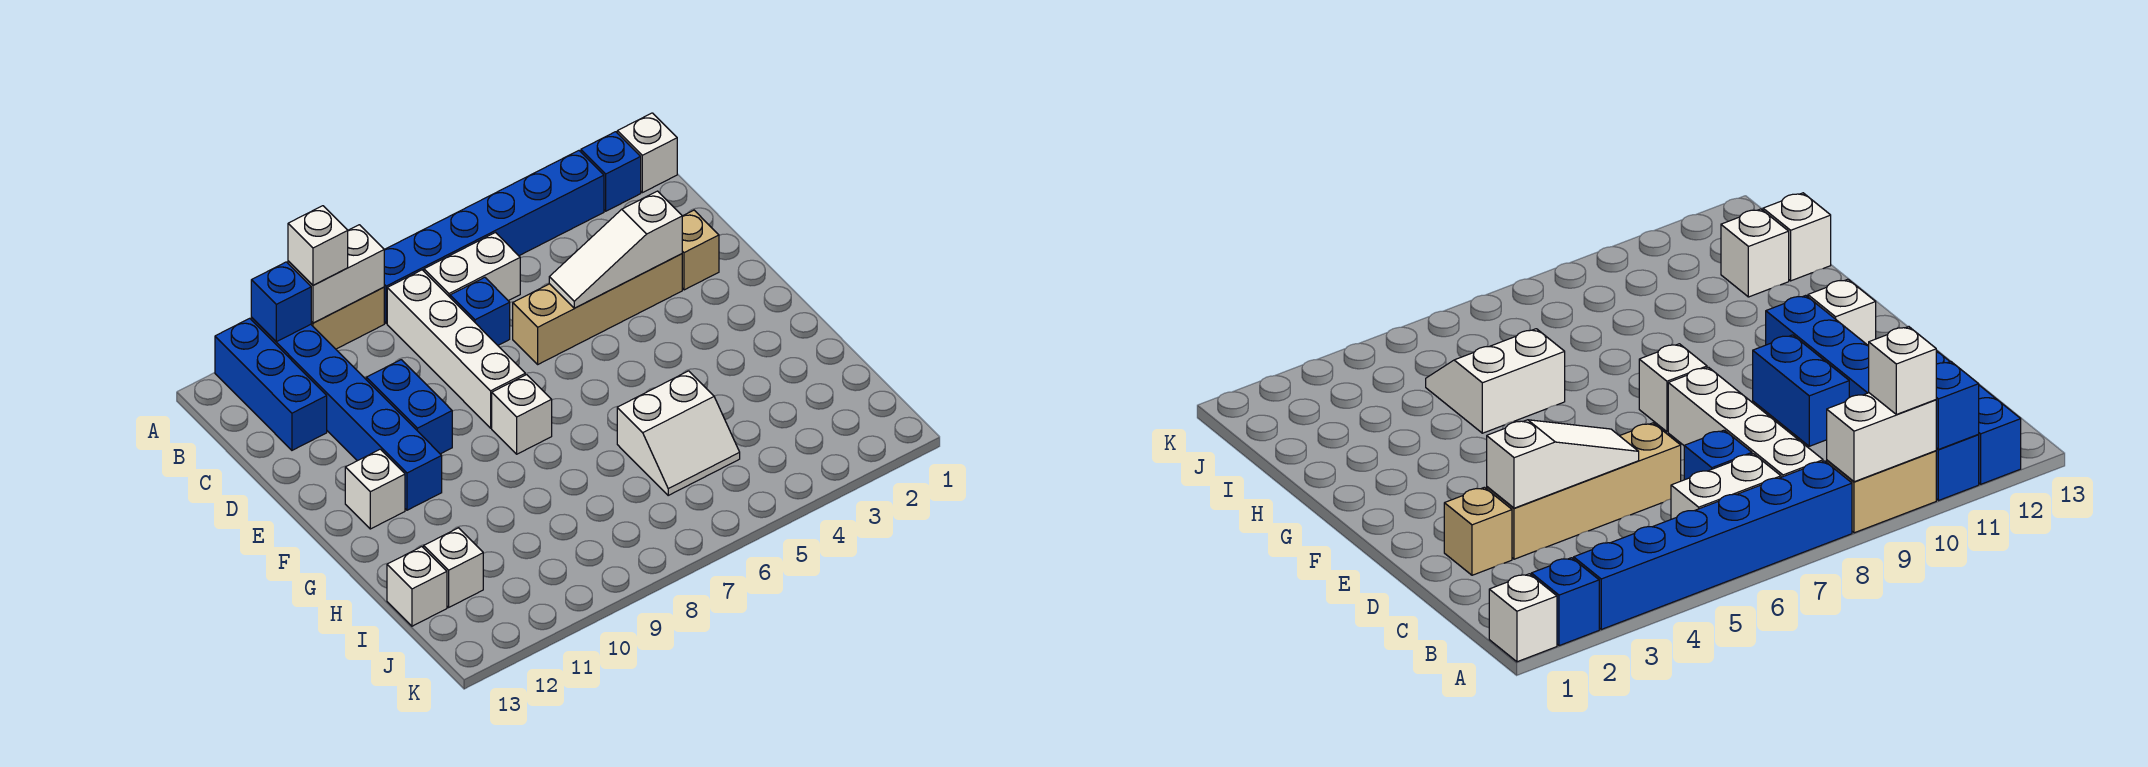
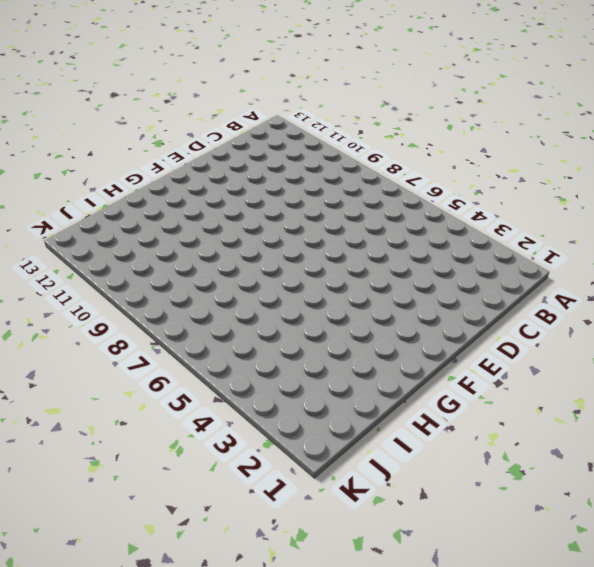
none -> white 1x1 brick [617,113,677,193]
none -> blue 1x1 brick [581,132,641,211]
none -> blue 1x6 brick [384,151,604,323]

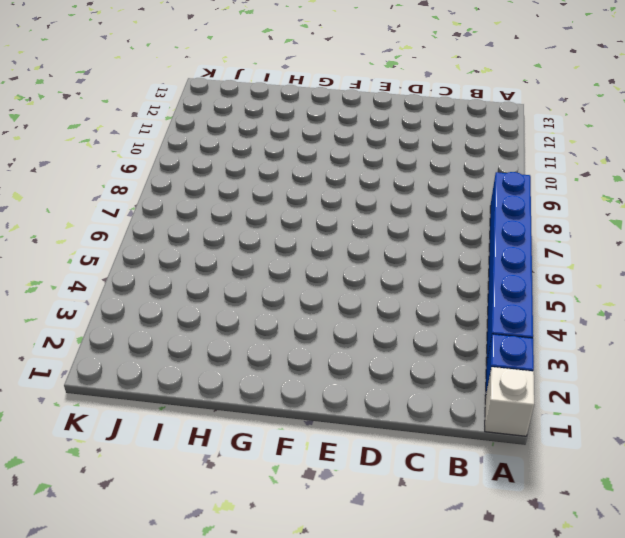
none -> tan 1x2 brick [311,287,384,349]
none -> blue 1x6 brick [251,318,442,510]
none -> blue 1x3 brick [215,318,327,450]

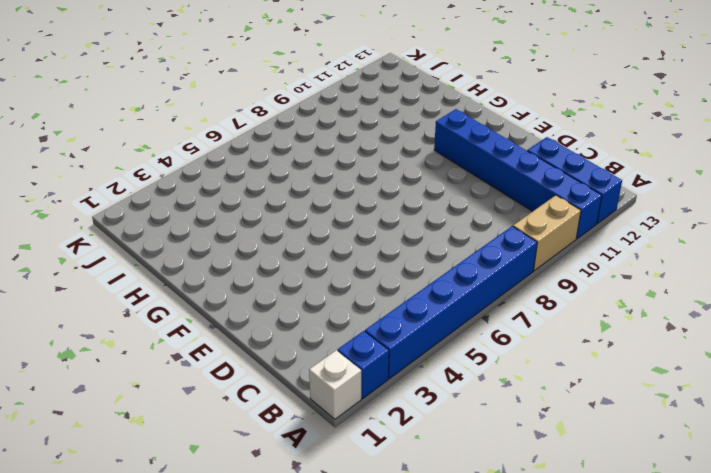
none -> white 1x2 brick [424,233,520,301]
none -> white 1x4 brick [387,270,525,428]
none -> blue 1x1 brick [450,277,510,345]

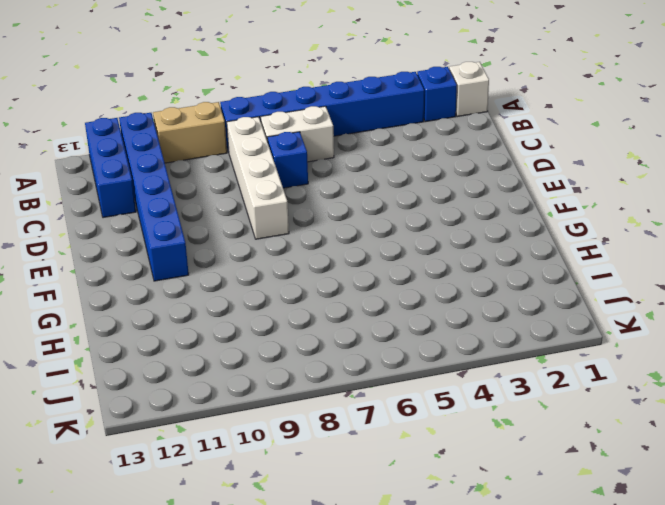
none -> tan 1x1 brick [682,210,719,290]
none -> tan 1x4 brick [513,254,682,364]
none -> blue 1x2 brick [366,360,452,454]

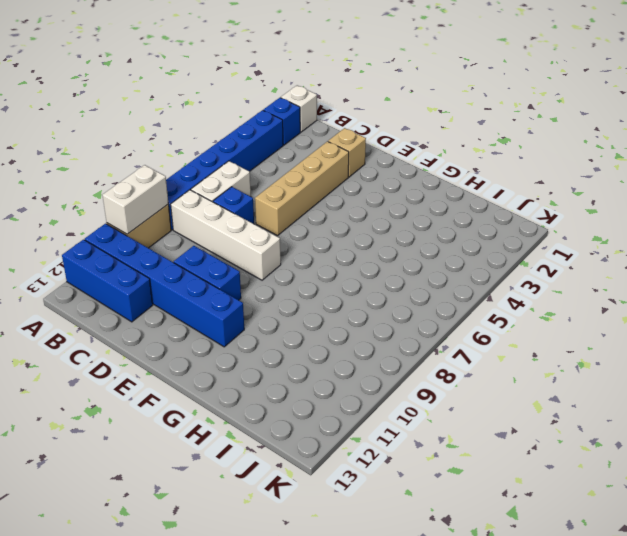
none -> white 1x1 brick [492,375,552,454]
none -> white 1x1 brick [345,449,405,529]
none -> white 2x2 slope [617,371,740,495]

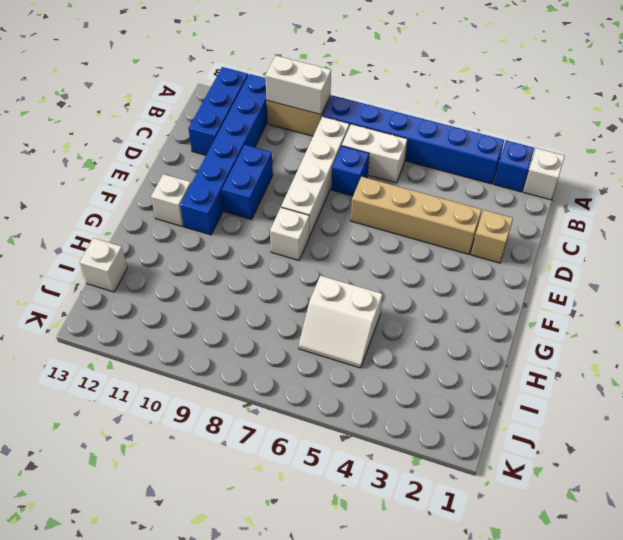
none -> white 1x1 brick [424,528,483,607]
none -> blue 1x1 brick [251,262,311,342]
none -> white 1x3 slope [549,191,682,308]

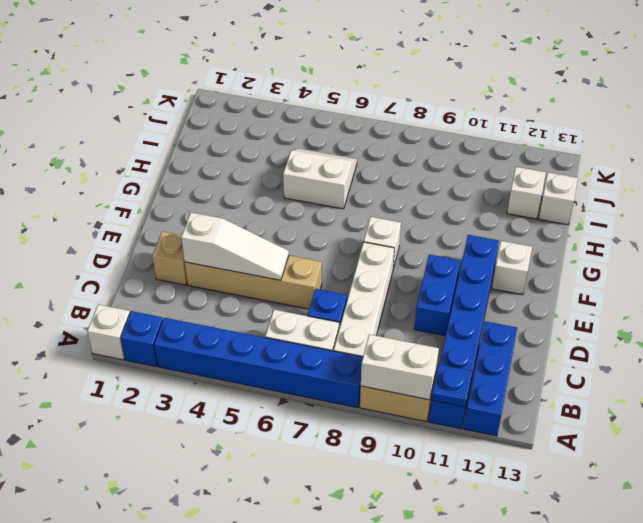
blue 1x1 plate [432,364,472,407] -> blue 1x1 brick [251,262,311,342]
none -> white 1x1 brick [288,206,348,285]

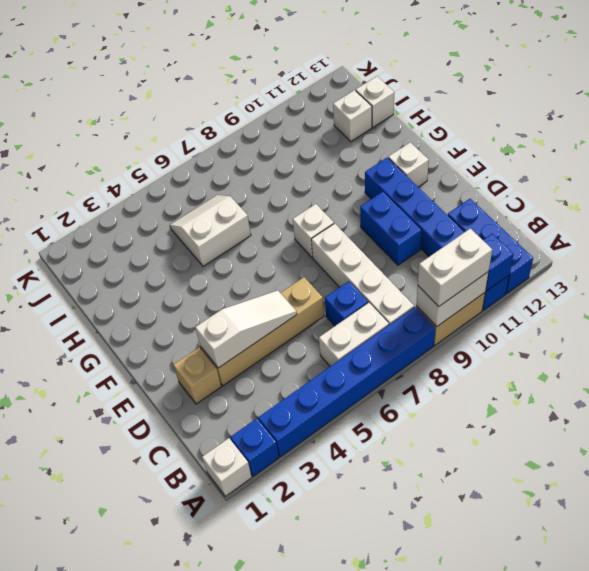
white 1x2 brick [418,228,492,306] -> white 1x1 brick [288,206,348,285]

